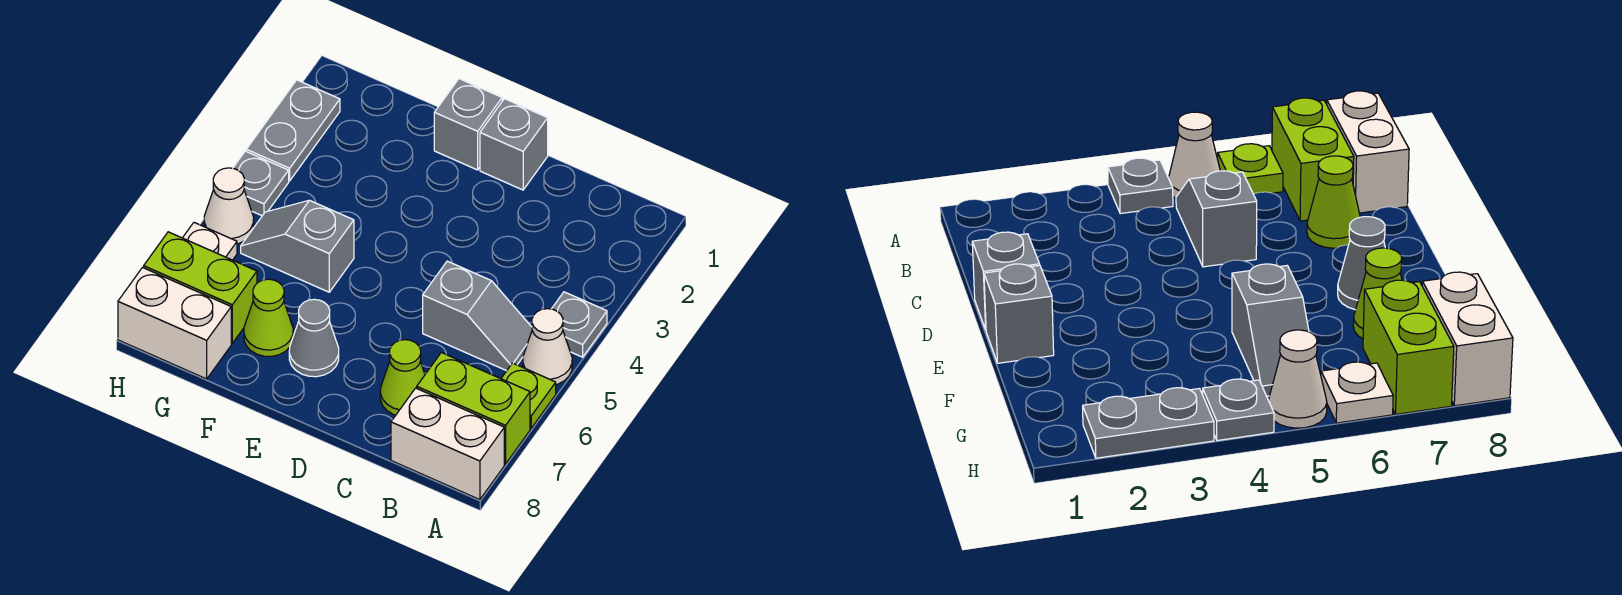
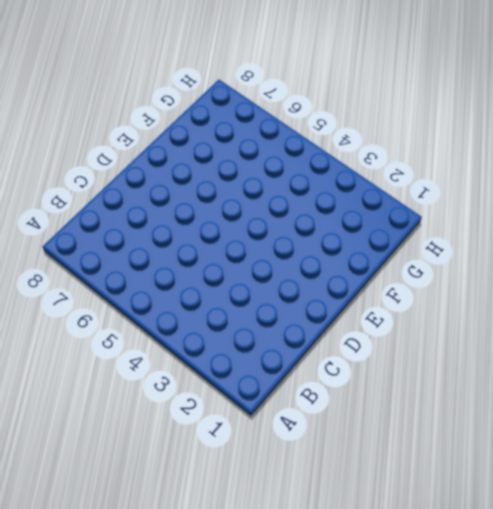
none -> grey 1x1 plate [552,292,607,357]
none -> white 1x1 cone [523,309,572,384]
none -> lime 1x1 plate [501,363,556,428]

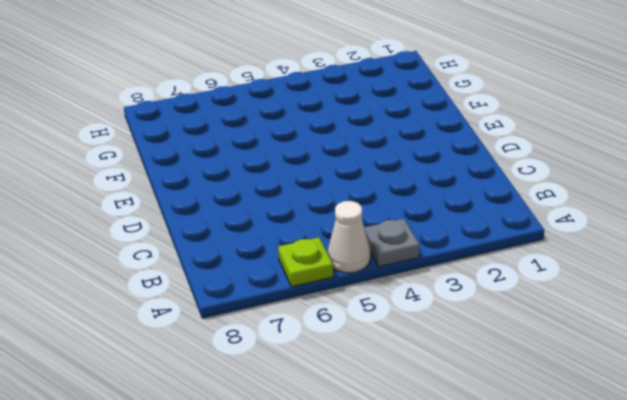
none -> lime 1x2 brick [417,352,530,464]
none -> white 1x2 brick [391,388,504,500]
none -> grey 1x2 slope [423,261,532,371]

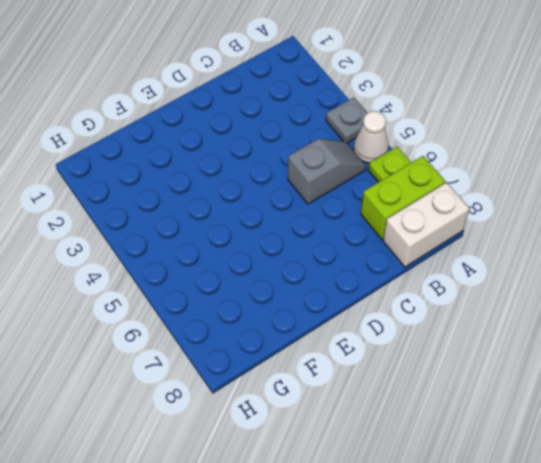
none -> lime 1x1 cone [380,340,425,415]
none -> grey 1x1 brick [480,99,548,190]
none -> grey 1x1 brick [434,79,502,170]

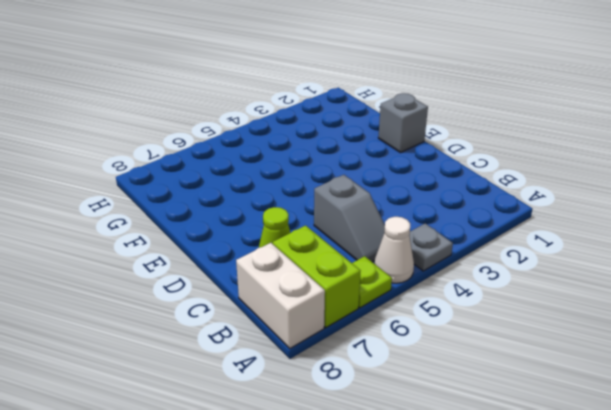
none -> grey 1x1 brick [480,99,548,190]
none -> grey 1x1 cone [289,299,339,377]
none -> grey 1x2 slope [241,200,354,292]

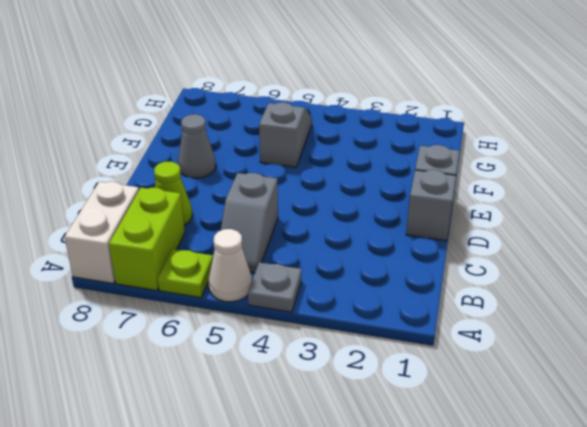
none -> lime 1x1 cone [244,279,293,356]
none -> lime 1x2 brick [144,232,257,343]
none -> white 1x2 brick [118,268,231,379]

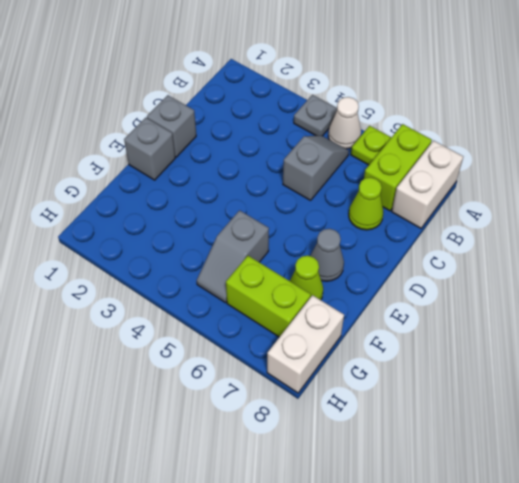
lime 1x2 brick [226,256,311,337] -> lime 1x2 brick turned to [144,232,257,343]
none -> grey 1x2 plate [246,80,340,181]
none -> grey 1x1 plate [233,151,289,216]
none -> white 1x1 cone [204,168,254,244]

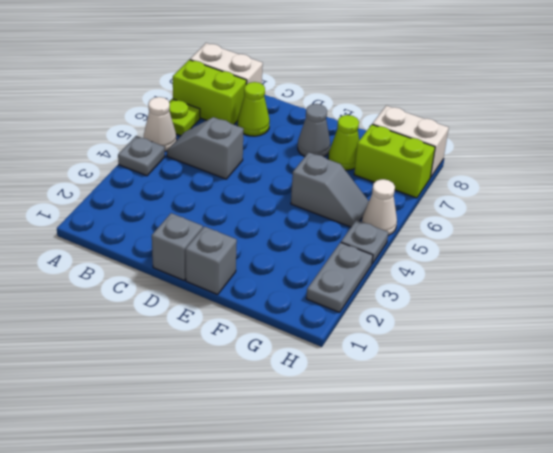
none -> white 1x1 plate [183,223,237,260]

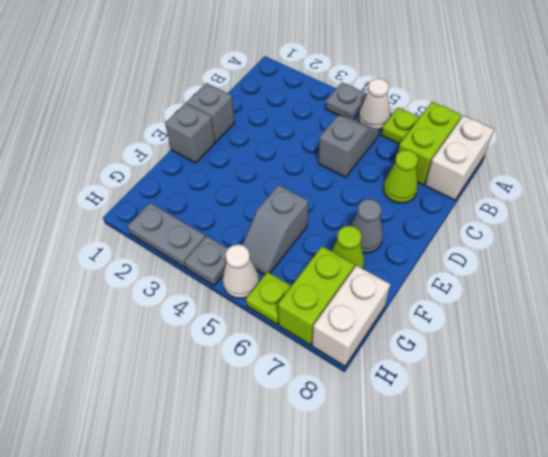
lime 1x1 plate [246,272,291,324] -> white 1x1 plate [183,223,237,260]

